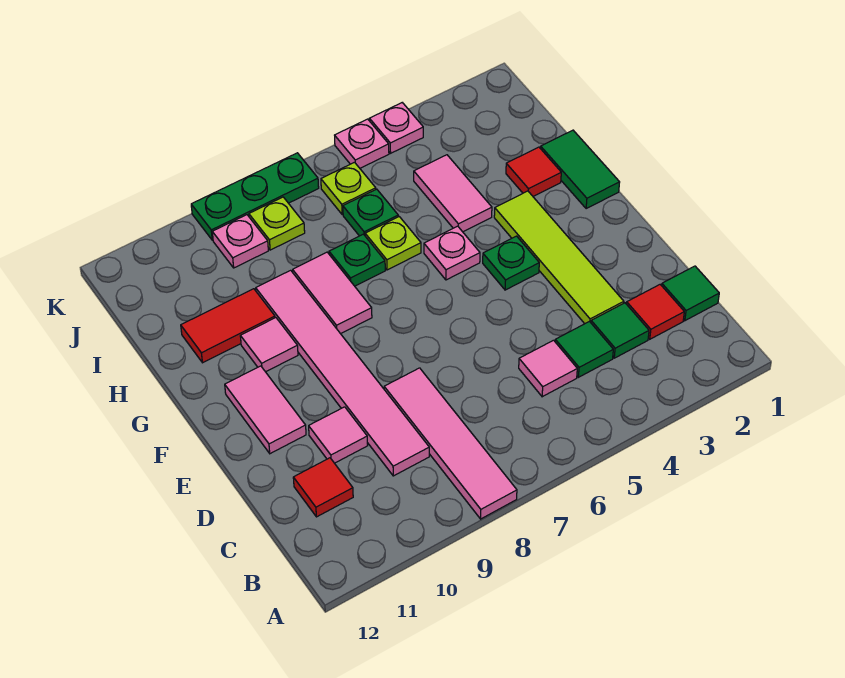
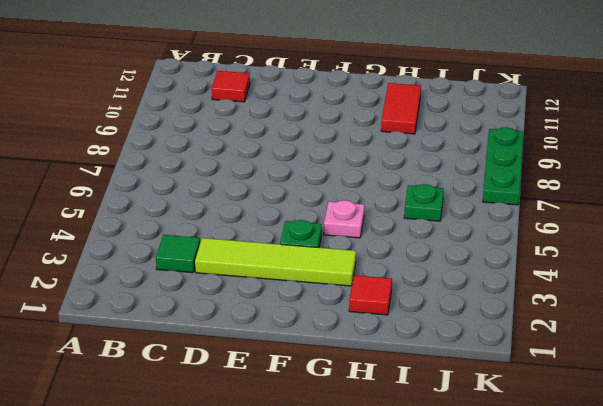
none -> pink 1x4 tile [384,368,517,519]
none -> green 1x1 tile [662,266,719,321]
none -> red 1x1 tile [627,285,684,339]

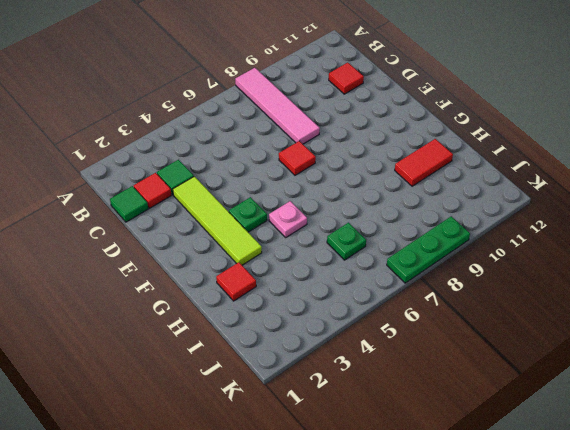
red 1x1 tile [279,141,316,175] -> none
none -> green 1x1 tile [555,322,613,377]
none -> pink 1x1 tile [519,340,577,397]
none -> pink 1x6 tile [256,270,429,476]

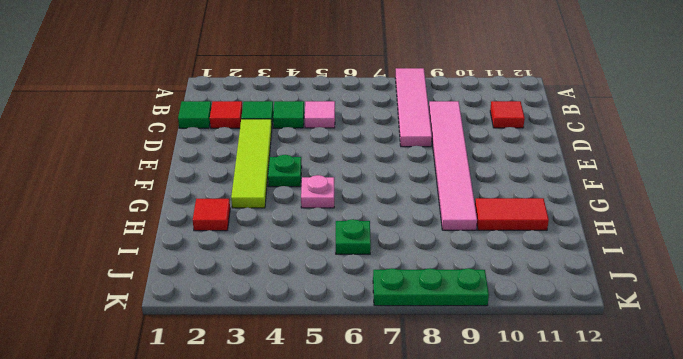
none -> pink 1x1 tile [309,407,368,463]
none -> pink 1x2 tile [225,366,306,454]
none -> green 1x2 tile [541,130,620,209]

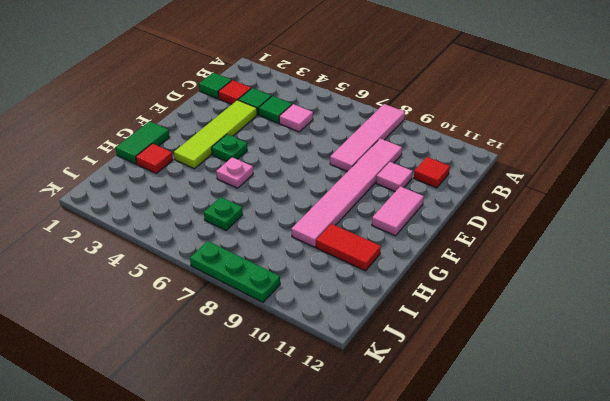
none -> pink 1x2 tile [293,252,372,334]
none -> pink 1x1 tile [240,318,298,372]
none -> pink 1x2 tile [414,155,492,232]

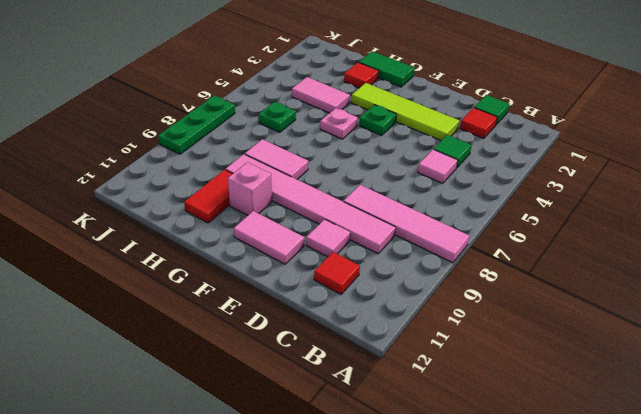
pink 1x1 brick [228,162,272,215] -> pink 1x1 tile [240,318,298,372]
none -> green 1x1 tile [591,303,649,358]
none -> lime 1x1 plate [365,217,421,270]
none -> green 1x1 plate [329,234,385,286]

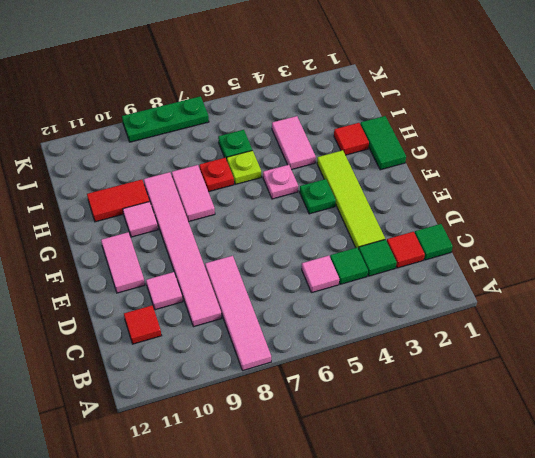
red 1x1 plate [199,158,234,192] -> green 1x1 plate [329,234,385,286]
none -> lime 1x1 plate [321,162,376,215]
none -> lime 1x1 plate [249,197,305,250]
none -> pink 1x1 plate [212,215,268,268]

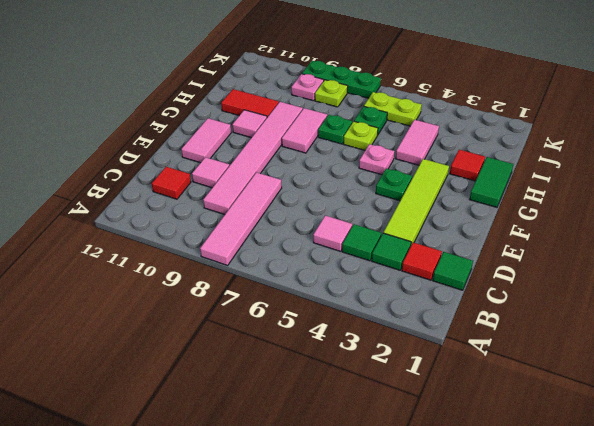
lime 1x2 plate [364,92,422,126] -> lime 1x1 plate [321,162,376,215]
none -> pink 1x1 plate [369,103,423,153]
none -> pink 1x1 plate [335,119,389,168]

